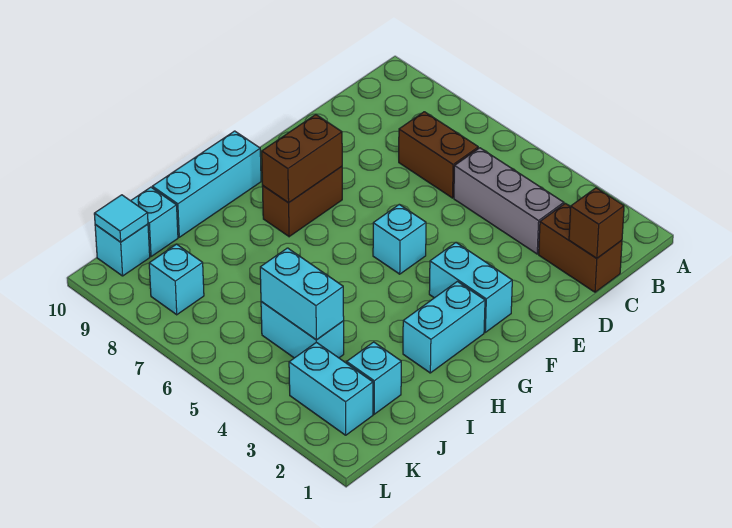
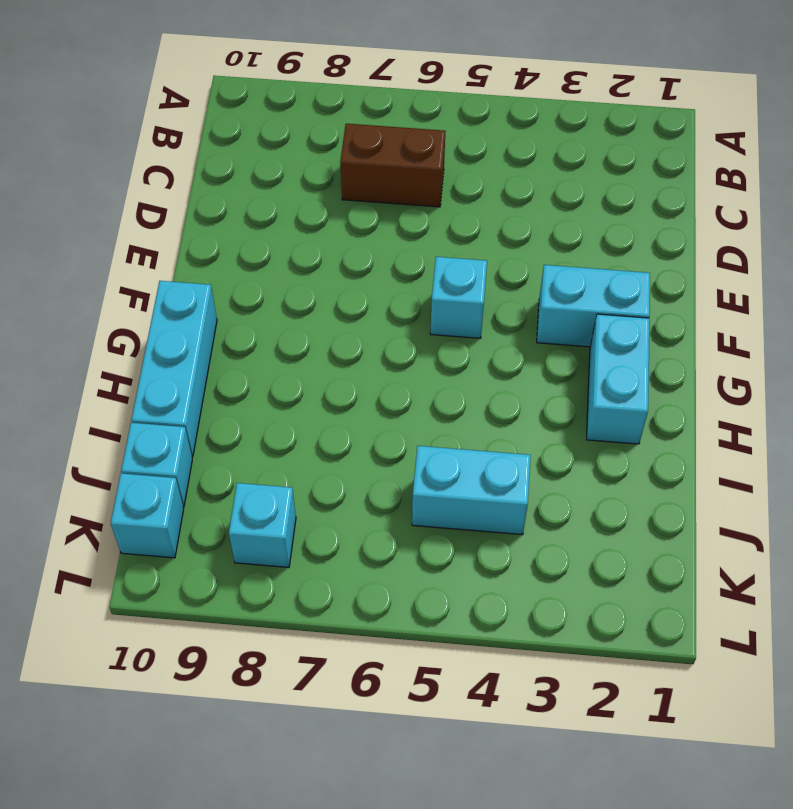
none -> brown 1x2 brick [539,203,622,292]
none -> grey 1x3 brick [454,148,564,254]
none -> brown 1x2 brick [262,167,342,237]

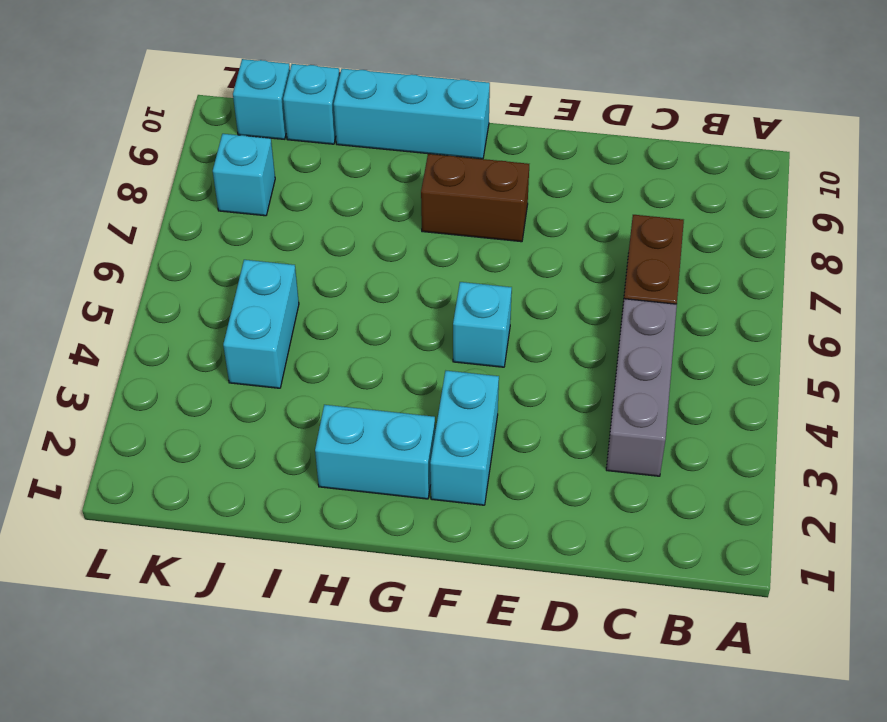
none -> brown 1x2 brick [539,203,622,292]
none -> cyan 1x1 brick [347,342,401,414]
none -> cyan 1x2 brick [289,342,373,435]

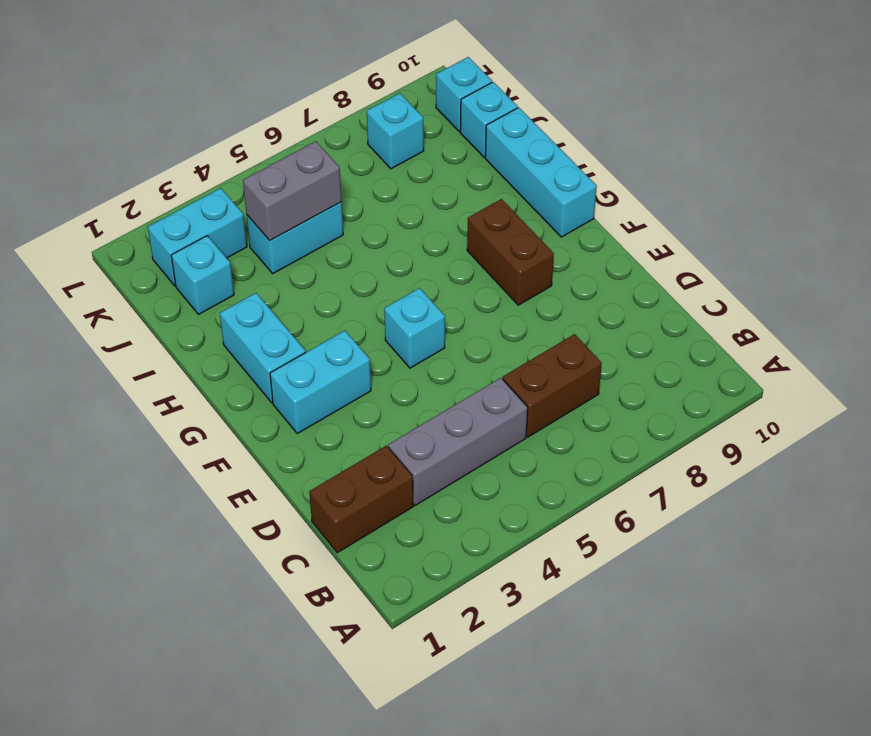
grey 1x2 brick [243,141,342,240] -> cyan 1x2 brick [260,248,344,340]
none -> brown 1x1 brick [569,188,624,258]
none -> brown 1x2 brick [262,115,342,203]
none -> cyan 1x1 tile [94,195,148,242]

